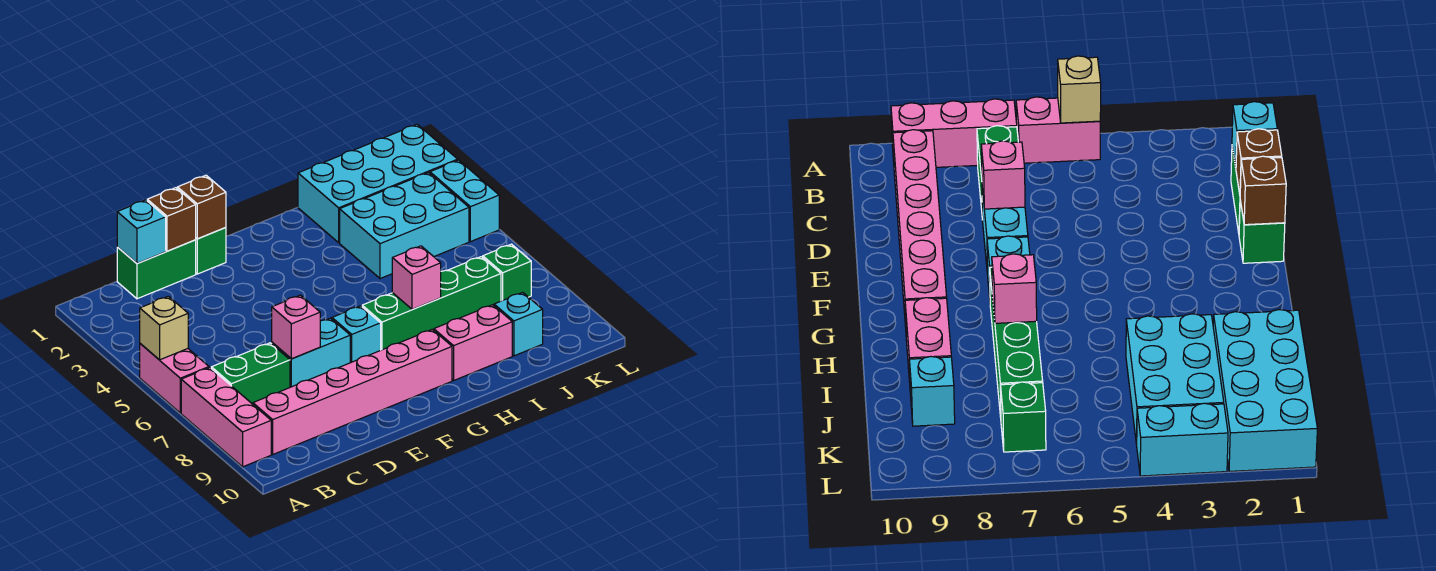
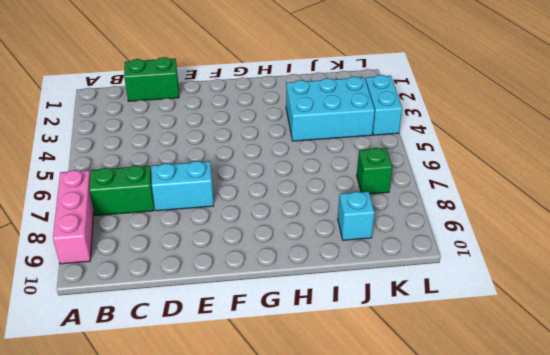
none -> pink 1x2 brick [140,344,209,413]
none -> pink 1x6 brick [253,329,452,454]
none -> green 1x1 brick [196,228,226,274]

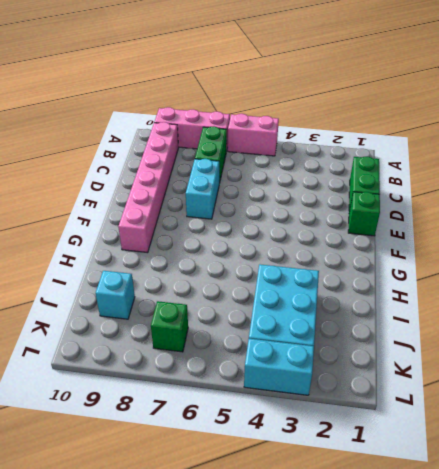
none -> cyan 1x1 brick [332,306,381,363]
none -> green 1x4 brick [362,257,501,350]
none -> pink 1x2 brick [434,305,512,380]

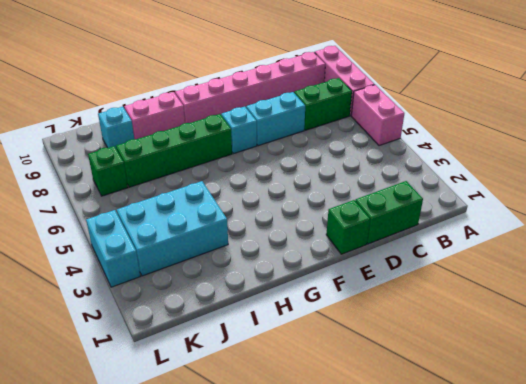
none -> cyan 2x4 brick [298,124,458,243]
none -> tan 1x1 brick [140,296,188,360]
none -> cyan 1x1 brick [117,200,166,264]

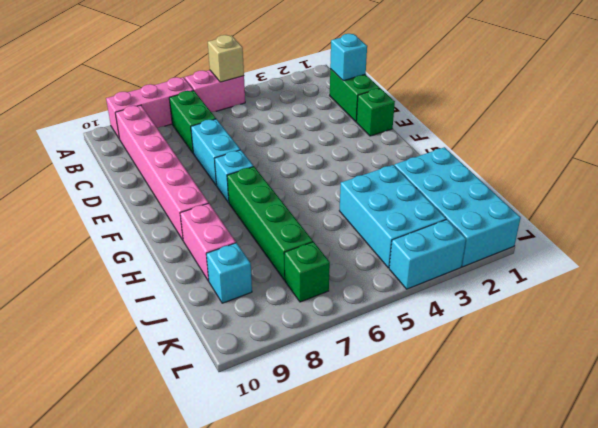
none -> brown 1x1 brick [147,188,196,251]
none -> pink 1x1 brick [272,295,320,359]
none -> brown 1x1 brick [177,175,226,239]

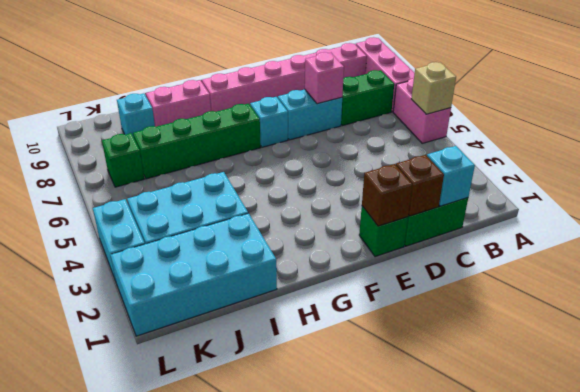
none -> pink 1x1 brick [392,246,441,310]

